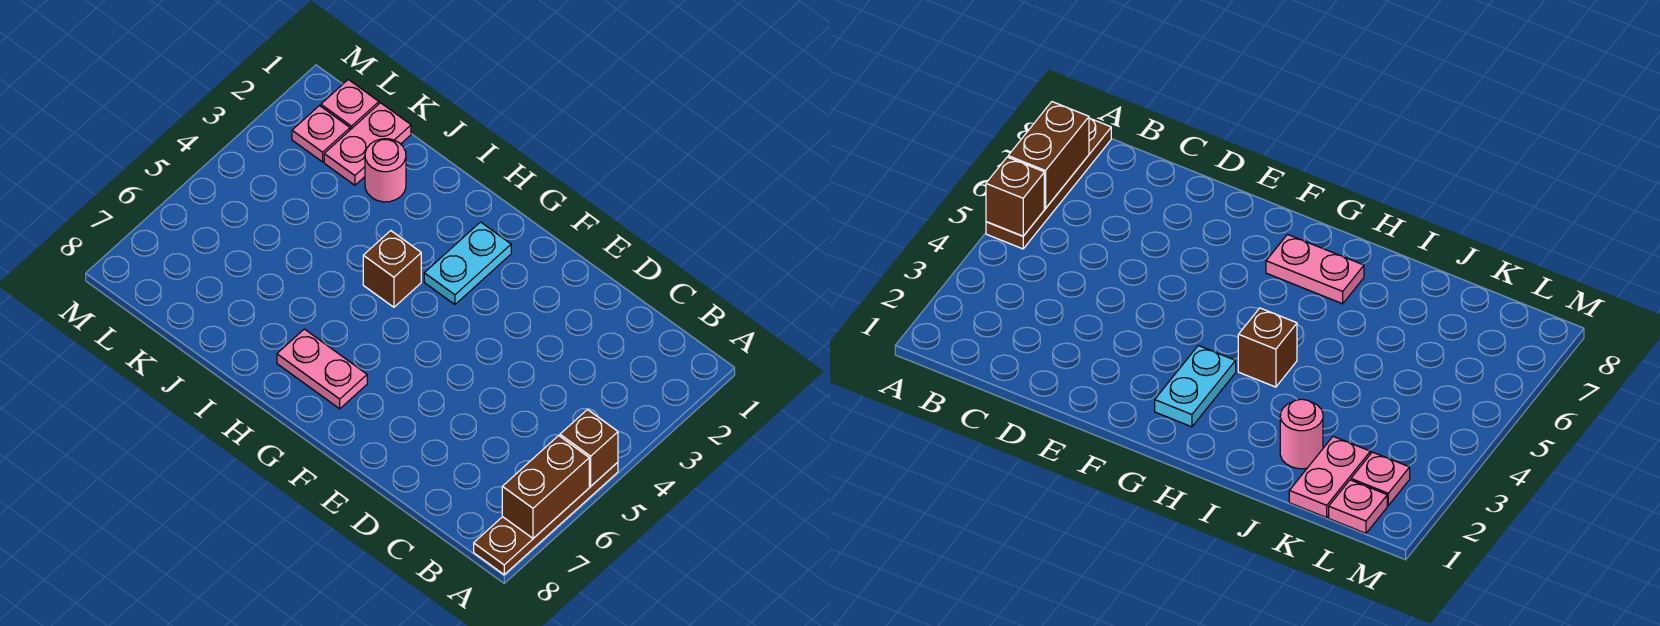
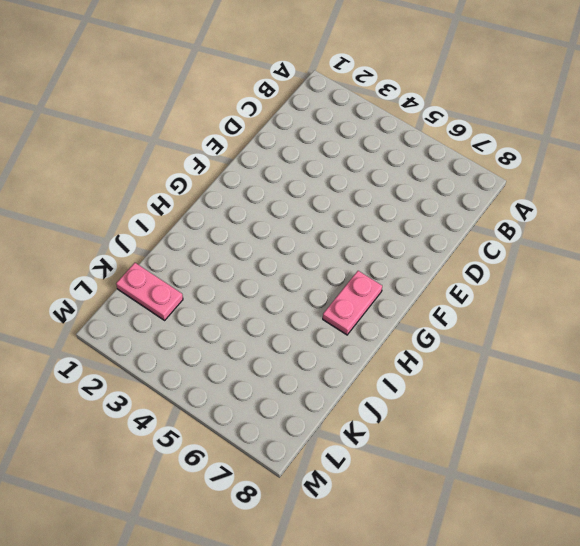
none -> brown 1x4 plate [474,462,618,575]
none -> cyan 1x2 plate [424,222,511,304]

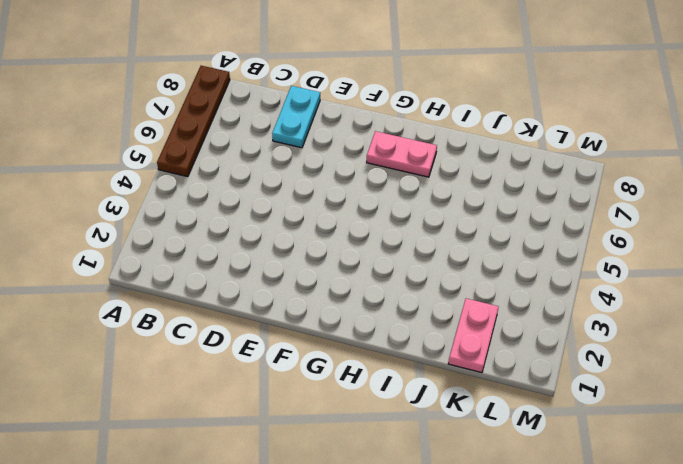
cyan 1x2 plate [272,86,320,148] -> cyan 1x2 plate moved to [424,222,511,304]
none -> brown 1x1 brick [363,231,421,307]
none -> pink 1x1 round brick [365,139,406,202]

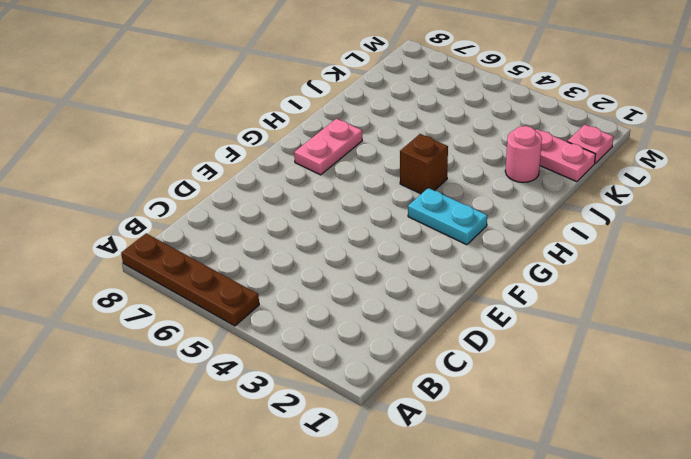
none -> pink 1x1 plate [292,106,350,162]
none -> brown 1x1 brick [560,410,618,486]

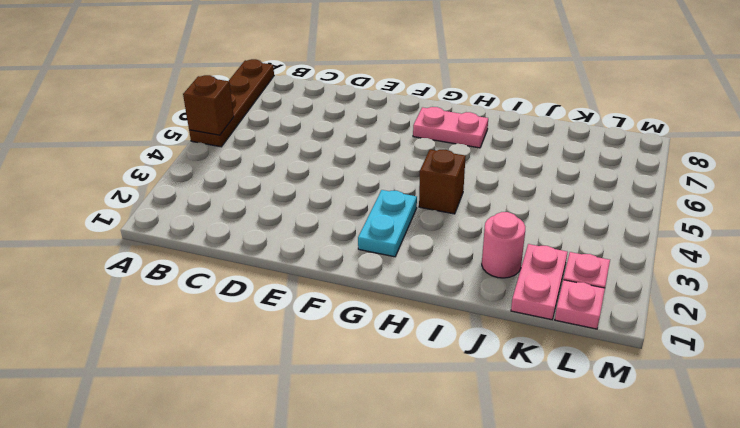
none -> brown 1x2 brick [502,436,589,538]

